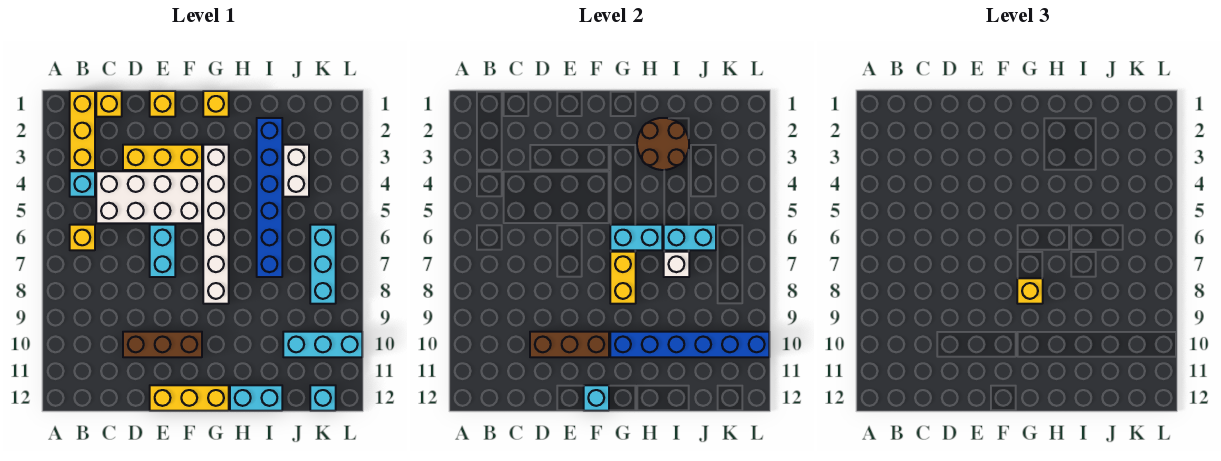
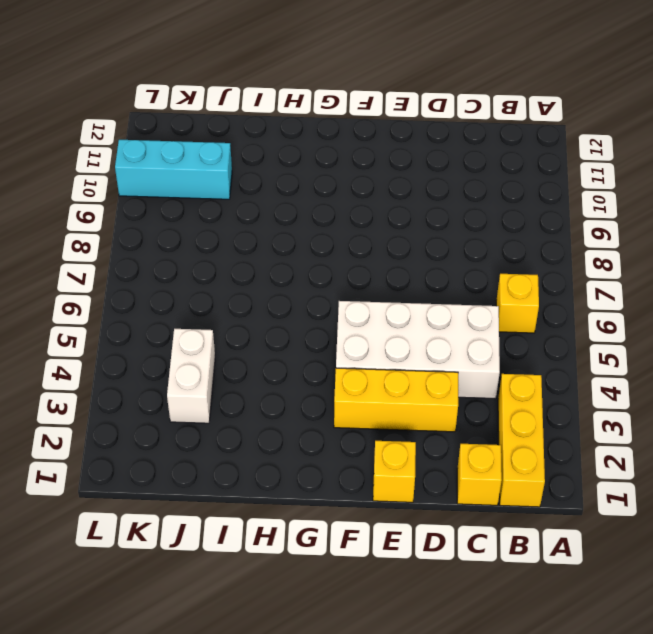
none -> cyan 1x1 brick [70,171,95,197]
none -> brown 1x3 brick [123,332,202,357]
none -> cyan 1x2 brick [150,225,175,277]

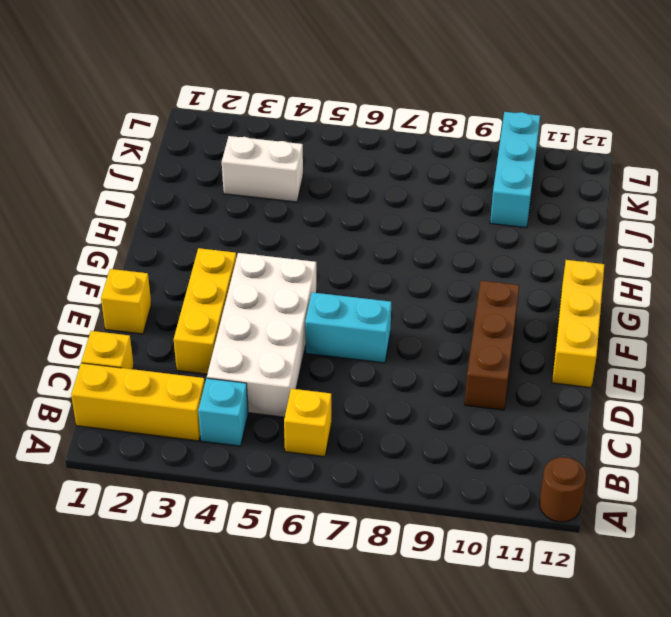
brown 1x1 round brick [539,457,586,522] -> none
none -> yellow 1x1 brick [203,91,229,117]
none -> white 1x6 brick [203,145,229,304]
none -> cyan 1x2 brick [230,385,282,411]

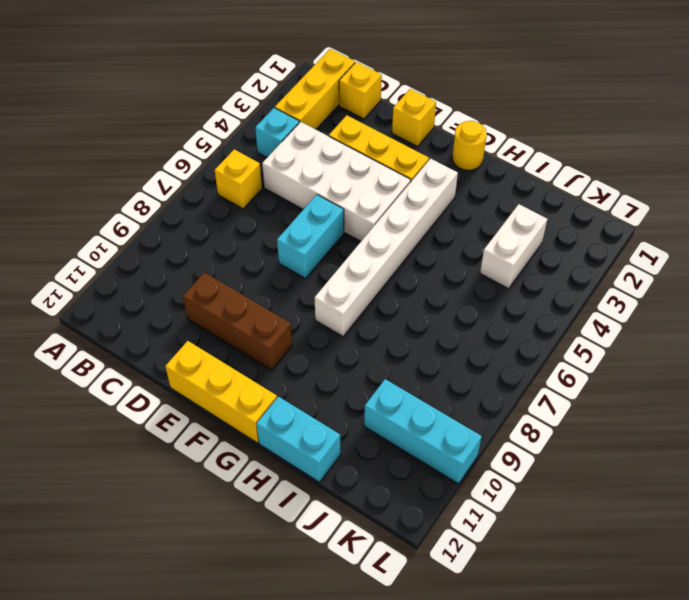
yellow 1x1 round brick [452,121,487,170] -> yellow 1x1 brick [203,91,229,117]
none -> blue 1x6 brick [257,118,282,277]
none -> cyan 1x3 brick [310,225,336,304]
none -> cyan 1x1 brick [310,385,336,411]

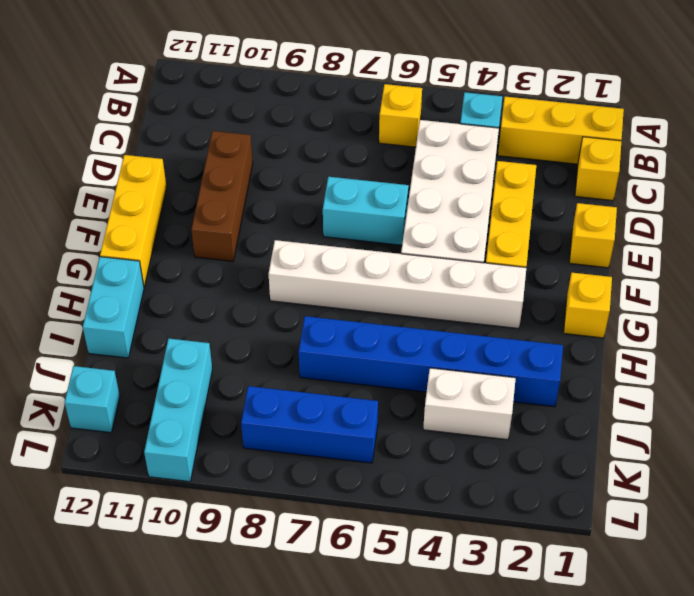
blue 1x3 brick [241,386,378,463] -> cyan 1x3 brick [310,225,336,304]
none -> brown 1x3 brick [530,332,609,357]
none -> cyan 1x1 brick [584,385,609,411]
none -> cyan 1x2 brick [610,225,662,250]

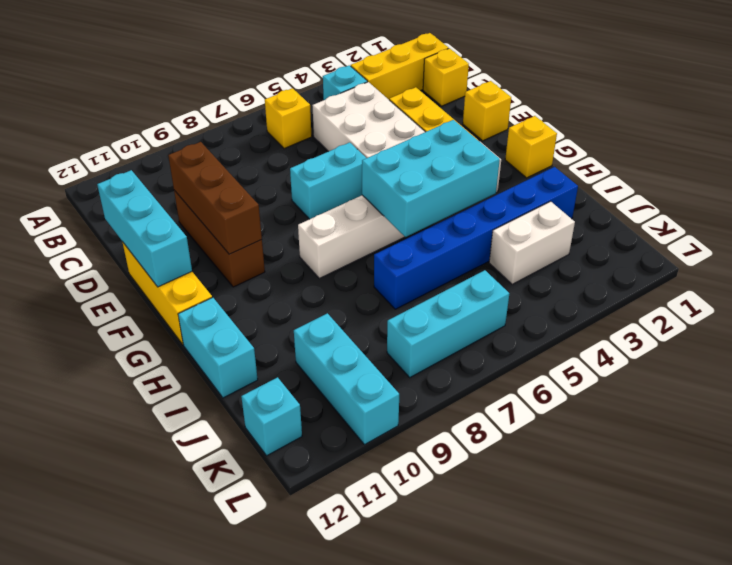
cyan 1x3 brick [97,170,192,287] -> cyan 1x1 brick [584,385,609,411]
cyan 2x3 brick [362,120,500,237] -> cyan 1x2 brick [610,225,662,250]
none -> yellow 1x2 brick [610,252,636,304]
none -> blue 1x6 brick [610,332,769,357]
none -> brown 2x2 round brick [637,118,689,170]

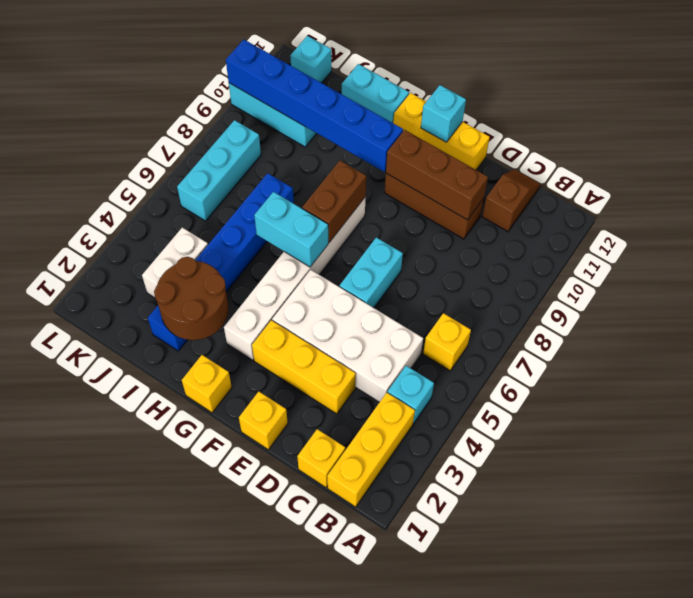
brown 1x2 slope [482,169,541,231] -> none
brown 1x2 brick [302,161,366,242] -> yellow 1x2 brick [610,252,636,304]
none -> cyan 1x2 brick [664,225,716,250]
none -> white 1x1 brick [664,252,689,277]
none -> yellow 1x1 brick [1017,278,1043,304]

